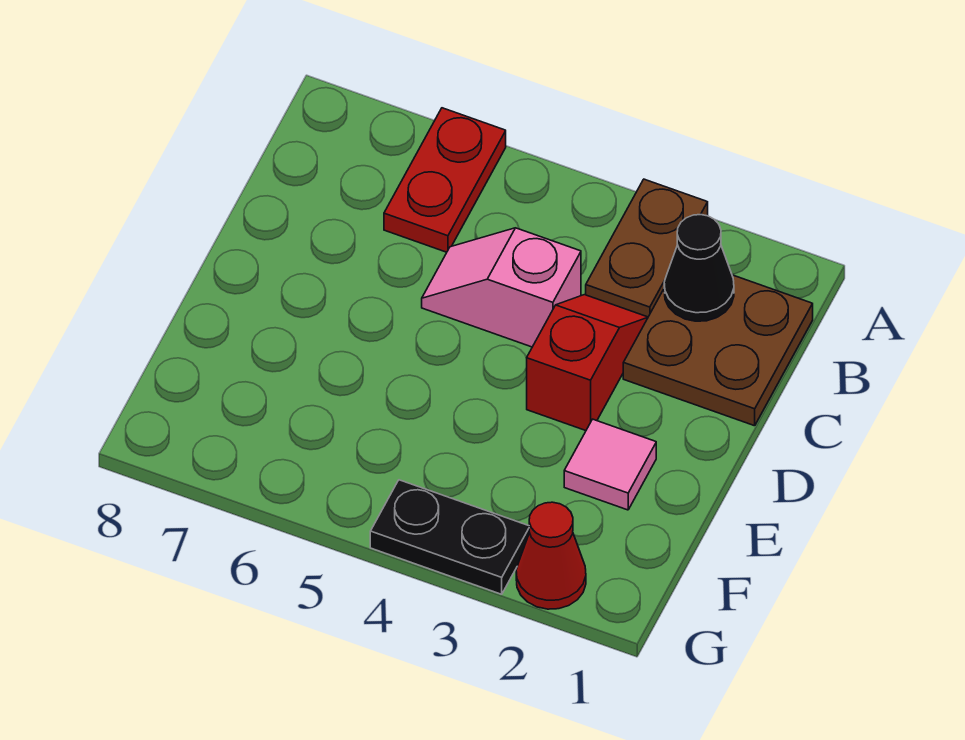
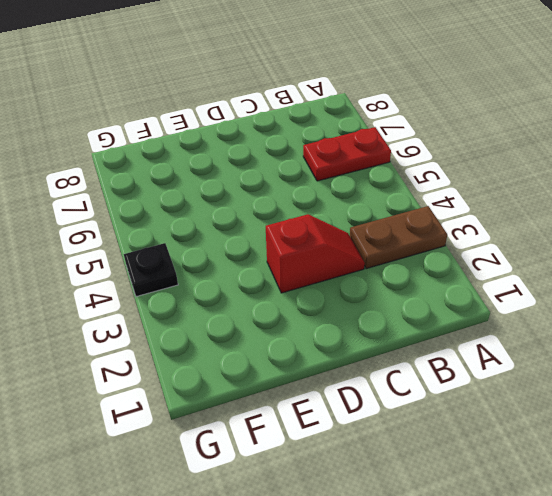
black 1x1 plate [124,243,178,297] -> black 1x2 plate [370,480,530,594]
none -> brown 2x2 plate [623,275,813,426]
none -> pink 1x2 slope [422,228,581,347]

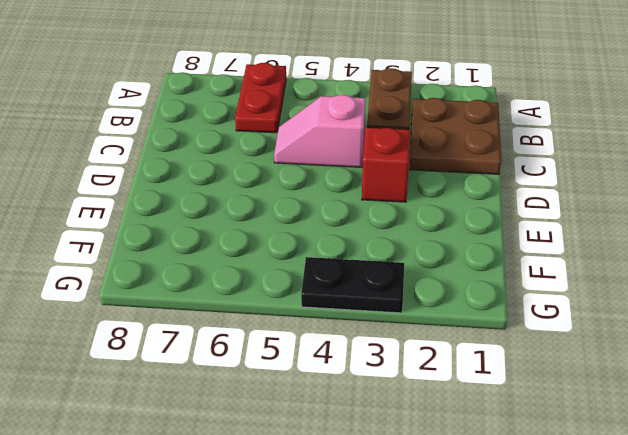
none -> pink 1x1 tile [564,419,656,510]
none -> red 1x1 cone [516,502,586,609]

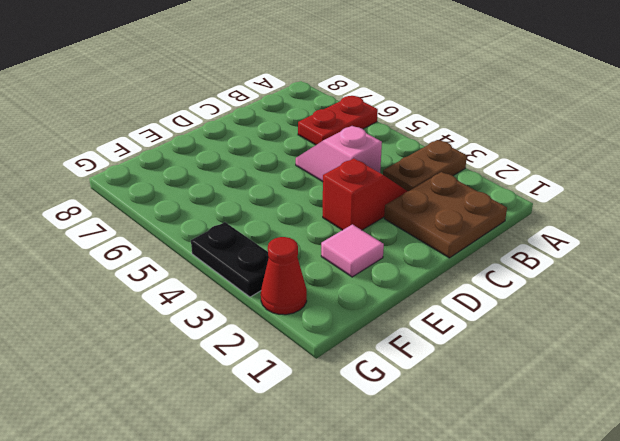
none -> black 1x1 cone [664,215,734,321]

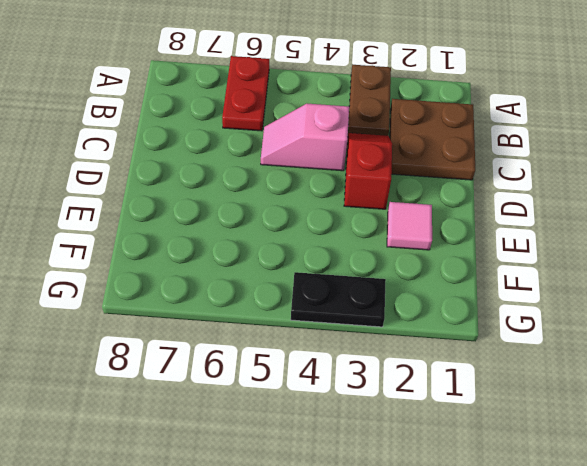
none -> red 1x1 cone [516,502,586,609]
none -> black 1x1 cone [664,215,734,321]

